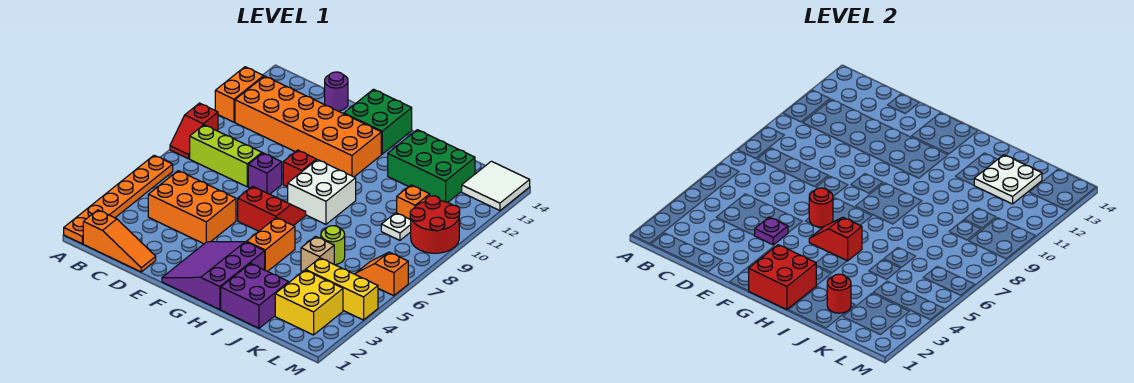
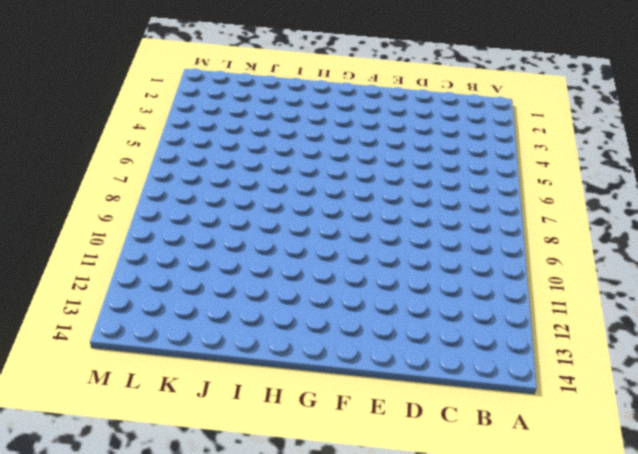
none -> orange 1x6 plate [64,155,173,244]
none -> red 1x2 slope [170,103,218,159]
none -> orange 1x2 brick [215,67,264,122]
none -> orange 1x3 slope [83,210,156,272]

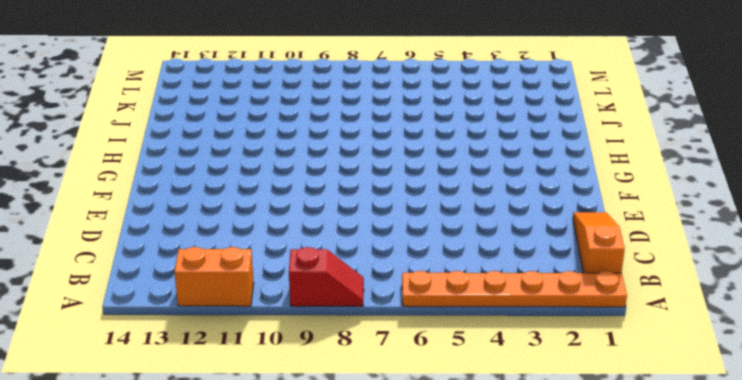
none -> lime 1x3 brick [190,125,262,187]
none -> orange 2x6 brick [235,76,381,177]
none -> orange 2x3 brick [148,171,236,244]
none -> purple 1x1 round brick [325,72,348,111]

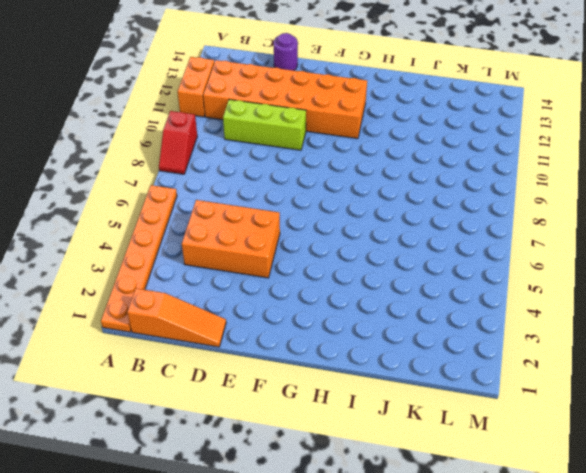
lime 1x3 brick [223,99,306,150] -> lime 1x3 brick moved to [190,125,262,187]
none -> purple 1x1 brick [248,153,282,194]
none -> purple 3x3 slope [162,242,265,310]
none -> red 2x2 slope [238,186,306,231]
none -> red 1x1 brick [283,150,316,187]

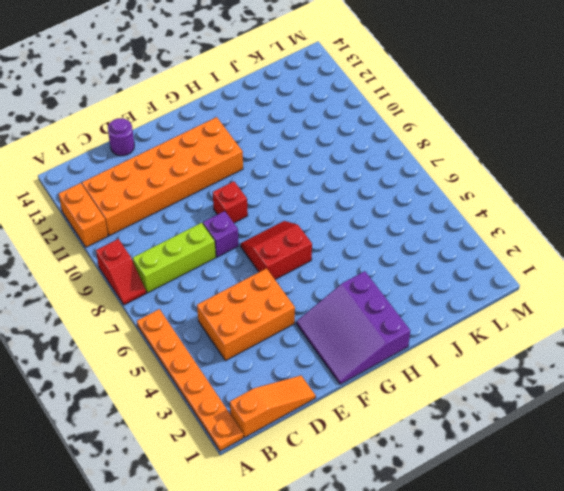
none -> green 2x2 brick [344,89,412,154]
none -> white 2x2 brick [288,160,356,224]
none -> orange 1x2 brick [247,218,295,272]
none -> purple 2x2 brick [221,264,289,328]

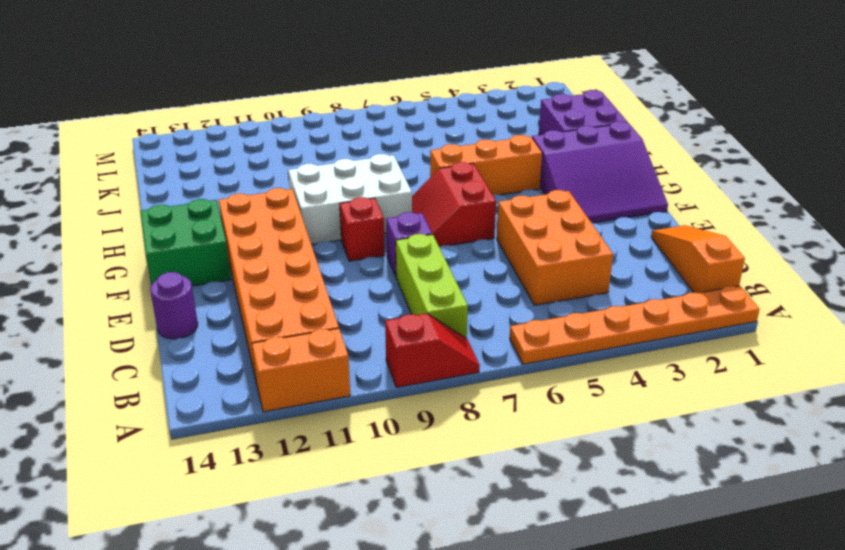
white 2x3 brick [288,154,412,244] -> white 2x2 brick [288,160,356,224]
orange 1x3 brick [430,135,542,195] -> orange 1x2 brick [247,218,295,272]
none -> green 2x3 brick [388,130,475,202]
none -> tan 1x1 brick [301,236,334,272]
none -> lime 1x1 round brick [321,226,345,265]
none -> yellow 2x2 brick [275,270,343,335]

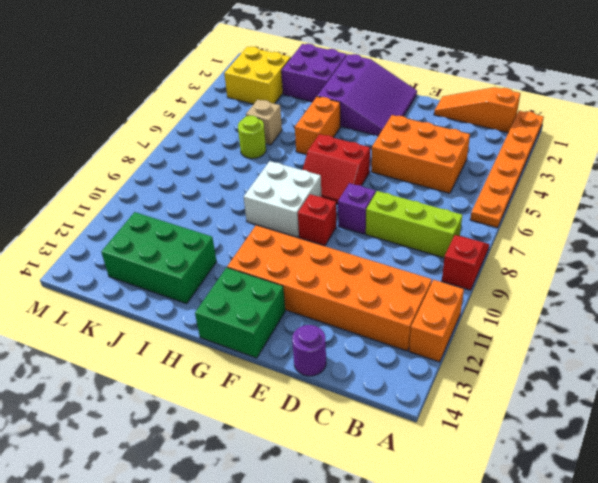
none -> yellow 1x3 brick [306,258,378,320]
none -> white 1x1 plate [381,213,411,240]
none -> orange 1x1 brick [397,185,430,220]
none -> orange 1x2 slope [356,252,408,296]

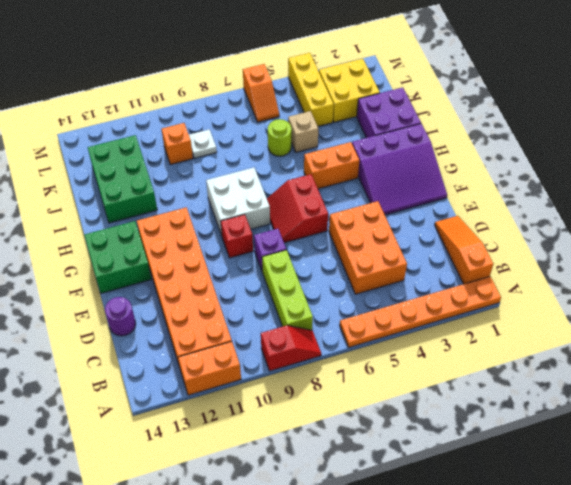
none -> red 2x2 round brick [410,196,460,253]
none -> white 2x2 tile [462,161,530,211]
none -> purple 1x1 plate [755,217,788,245]
none -> red 1x1 round brick [809,188,833,227]

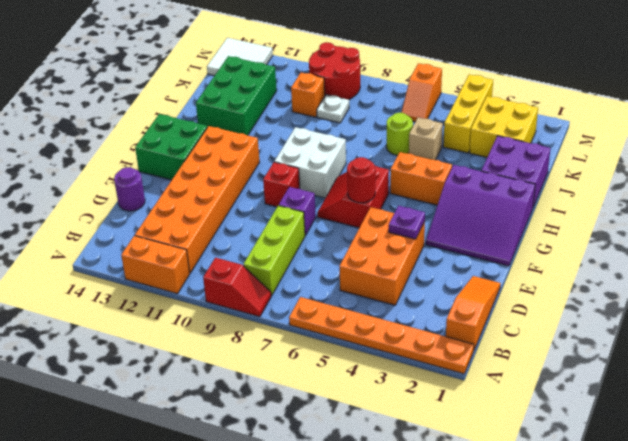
none -> red 2x2 brick [749,245,816,310]
none -> red 1x2 slope [809,217,862,261]
none -> red 1x1 round brick [827,274,851,313]
none -> white 2x2 plate [974,155,1042,204]

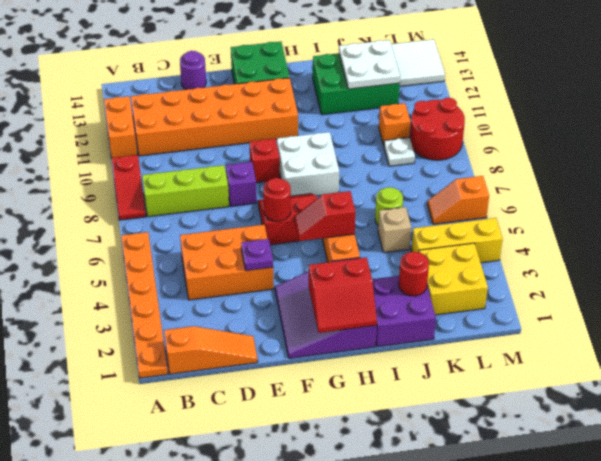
red 2x2 slope [309,257,377,333] -> red 2x2 brick [749,245,816,310]

